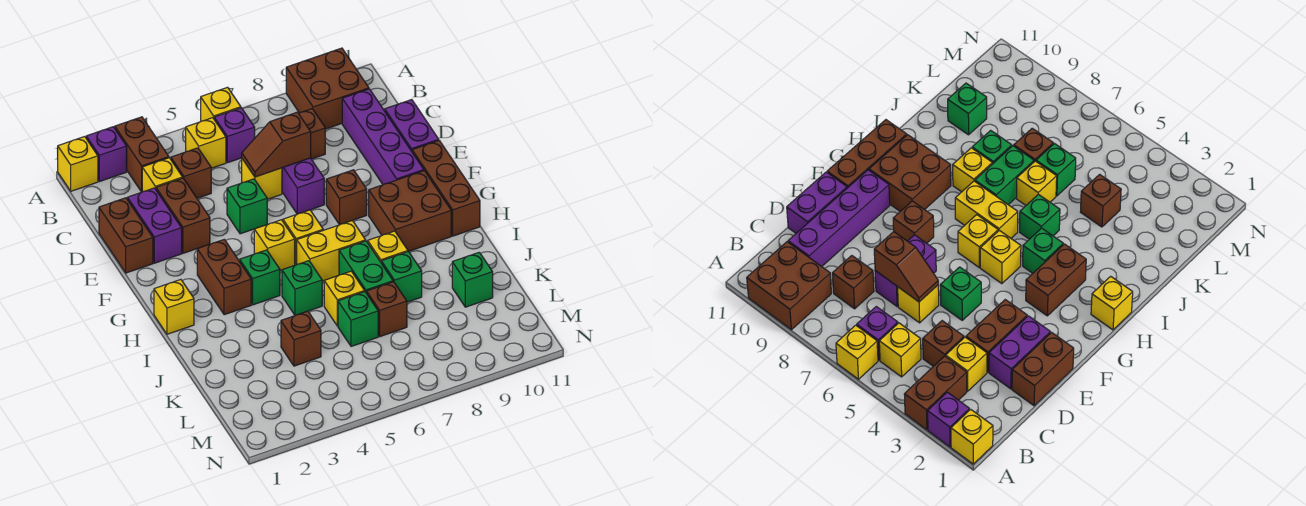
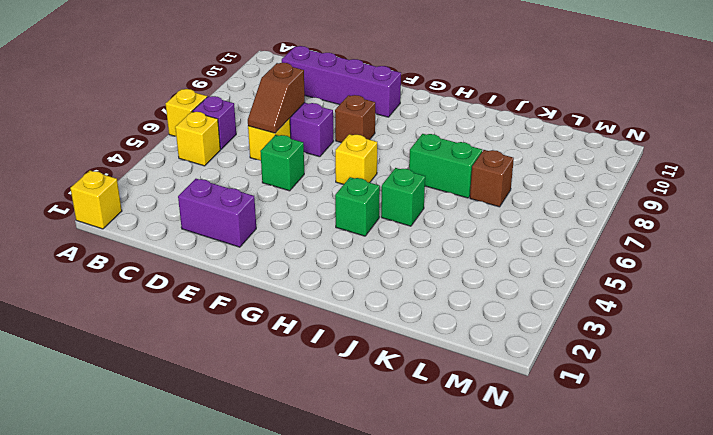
none -> purple 1x1 brick [86,127,127,182]
none -> brown 1x2 brick [115,117,169,192]
none -> brown 2x2 brick [286,48,369,129]
none -> yellow 1x1 brick [142,158,183,192]

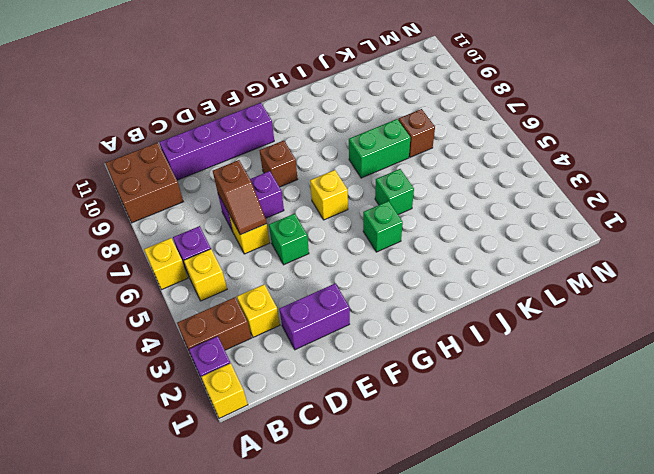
none -> brown 1x1 brick [171,148,211,198]
none -> brown 1x1 brick [299,109,325,159]
none -> brown 1x2 brick [99,198,153,273]
none -> brown 1x2 brick [156,178,210,253]

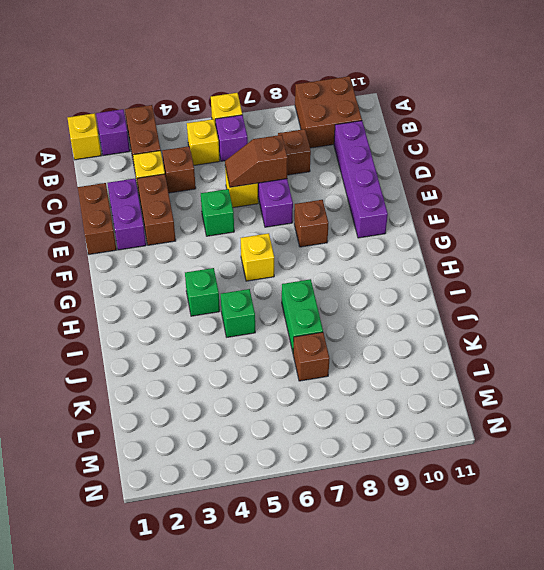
none -> purple 1x2 brick [385,100,439,151]
none -> brown 1x3 brick [412,141,480,236]
none -> brown 1x2 brick [197,239,251,315]
none -> yellow 1x1 brick [254,220,295,270]

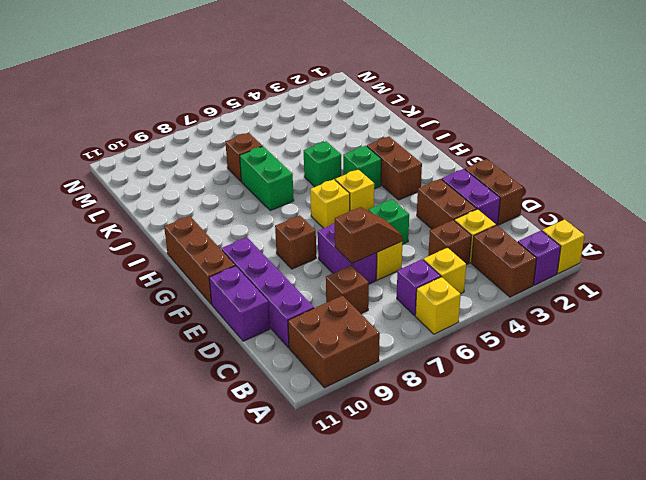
none -> brown 2x2 brick [369,171,451,251]
none -> yellow 1x1 brick [154,280,194,334]
none -> yellow 1x2 brick [297,221,366,281]
none -> yellow 1x1 brick [368,231,408,262]

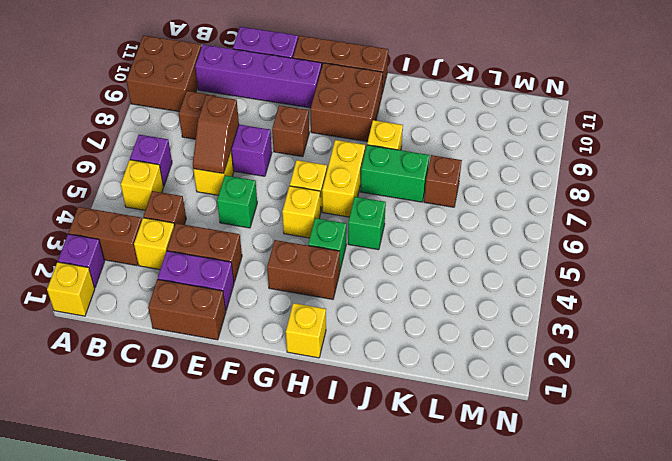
none -> yellow 1x1 brick [201,87,241,121]
none -> yellow 1x1 brick [324,271,365,326]
none -> green 1x1 brick [381,251,422,302]
none -> brown 1x1 brick [281,311,321,366]

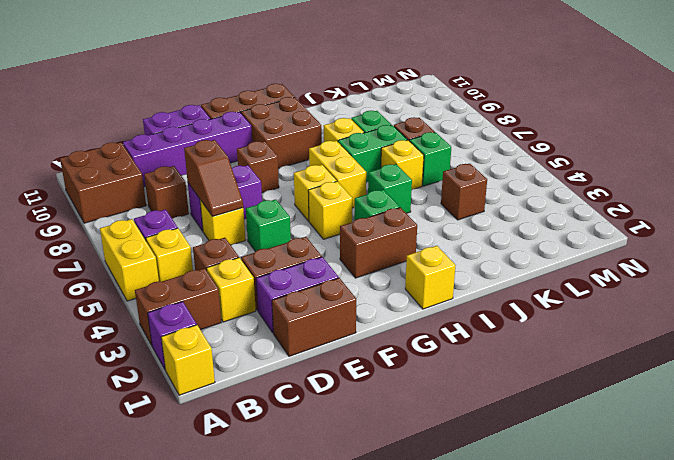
yellow 1x2 brick [100,219,159,301] -> yellow 1x1 brick [201,87,241,121]
none -> green 1x1 brick [452,252,493,307]

